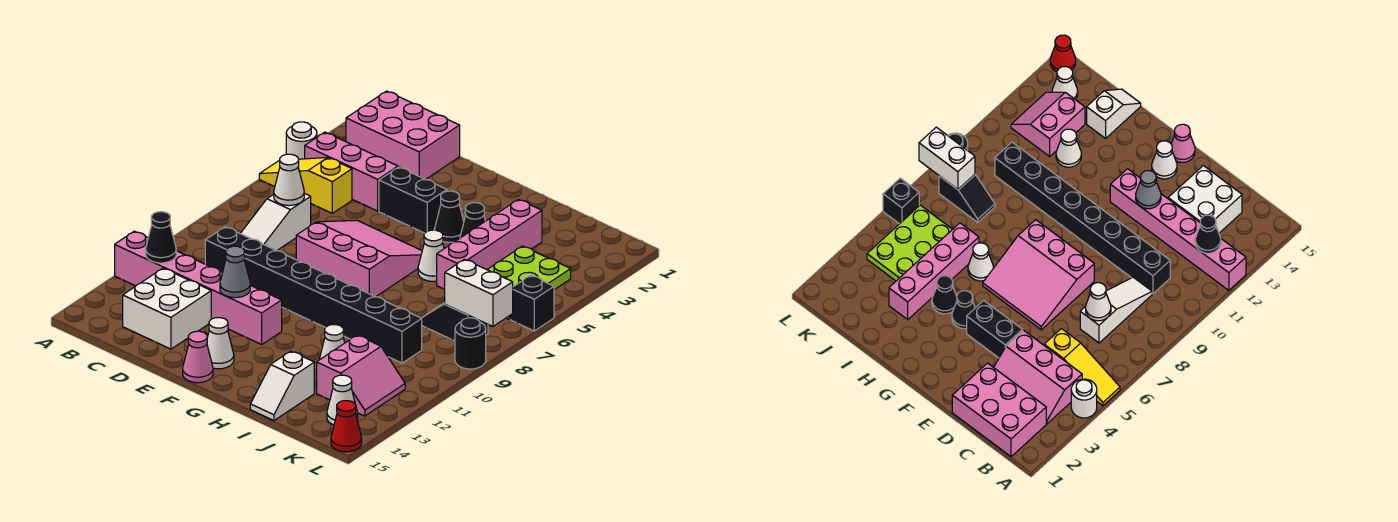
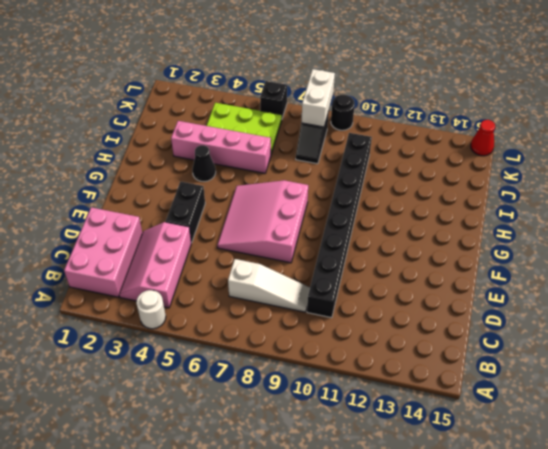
none -> yellow 1x3 slope [259,157,352,213]
none -> pink 1x6 brick [115,231,282,344]
none -> white 2x2 brick [123,268,211,349]

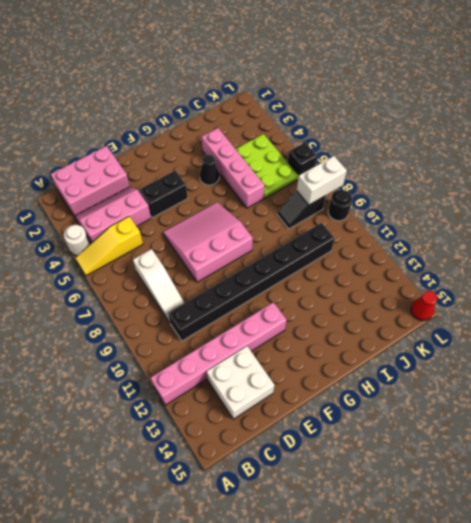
none -> white 1x1 cone [207,318,234,369]
none -> pink 1x1 cone [183,331,213,383]
none -> black 1x1 cone [435,191,464,242]

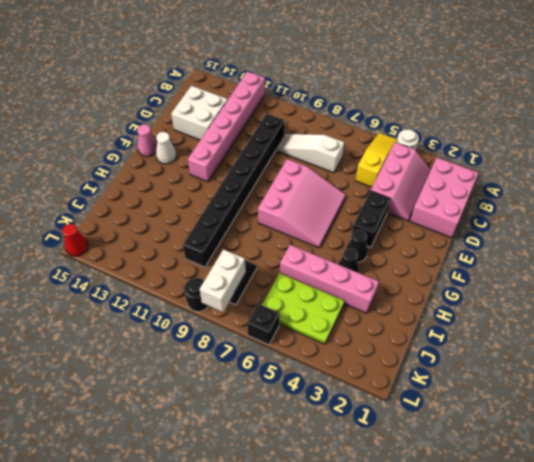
none -> white 1x1 cone [418,230,444,282]
none -> white 1x1 cone [319,325,345,360]
none -> white 1x2 slope [250,351,314,421]

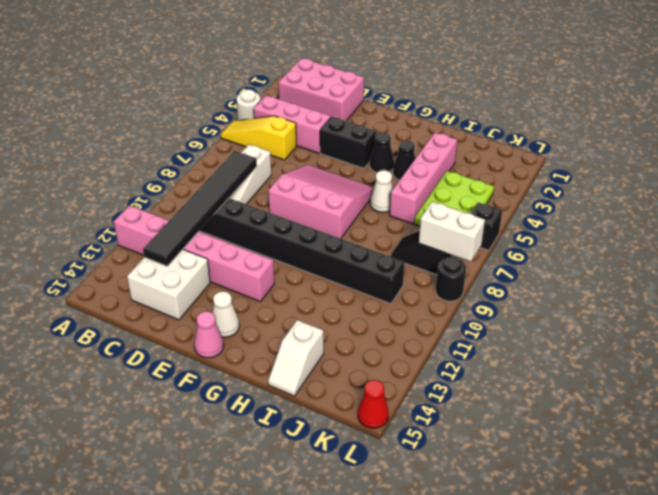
black 1x6 tile [143,151,257,266] -> none
none -> white 1x1 cone [319,325,345,360]
none -> pink 2x2 slope [317,335,405,416]
none -> white 1x1 cone [327,375,358,425]

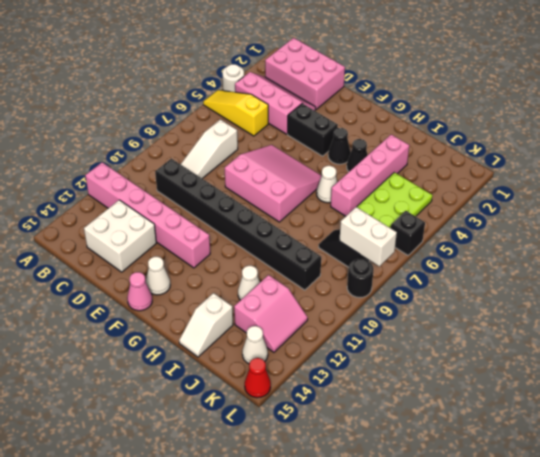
none -> black 1x1 cone [146,212,176,263]
none -> white 1x1 cone [274,154,304,206]
none -> grey 1x1 cone [220,246,250,298]

